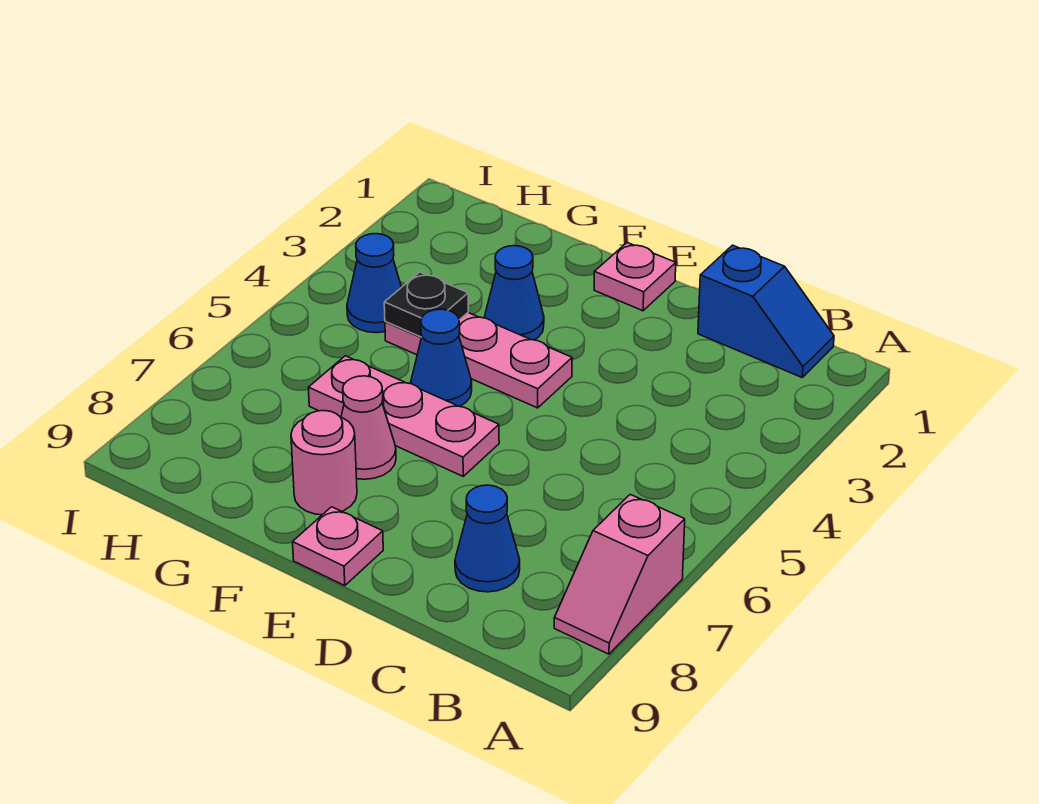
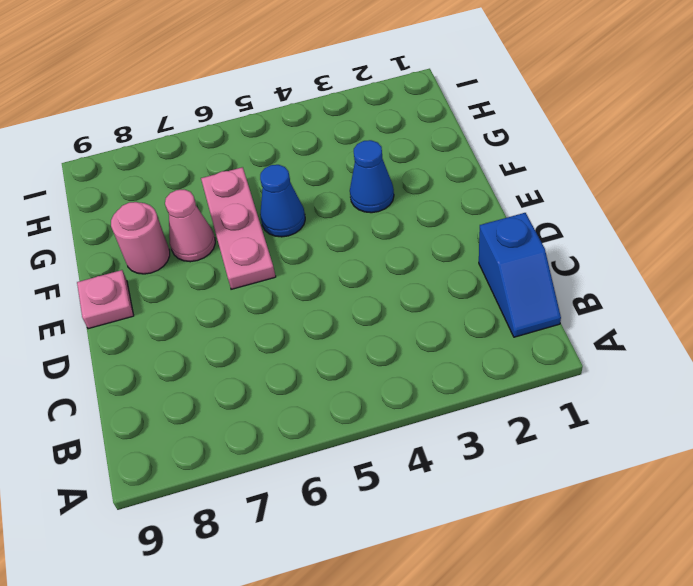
none -> pink 1x2 slope [554,494,685,654]
none -> blue 1x1 cone [455,485,520,592]
none -> pink 1x1 plate [594,243,676,311]

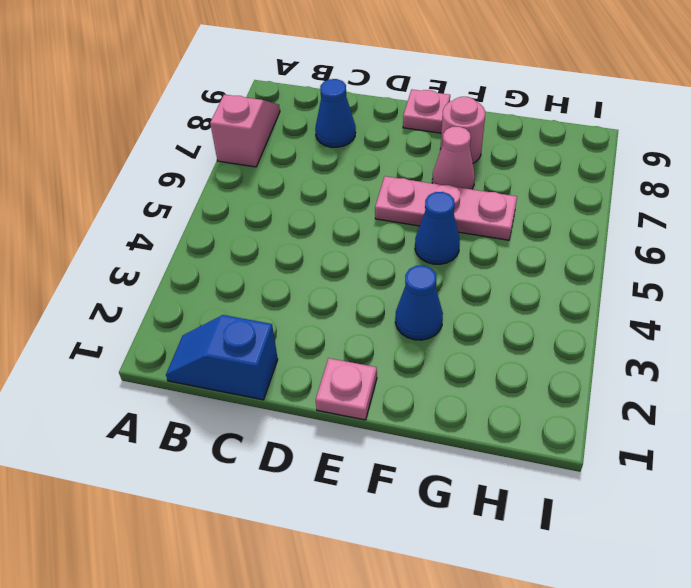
none -> pink 1x3 plate [385,313,572,408]
none -> blue 1x1 cone [347,234,401,333]
none -> black 1x1 plate [384,272,468,337]

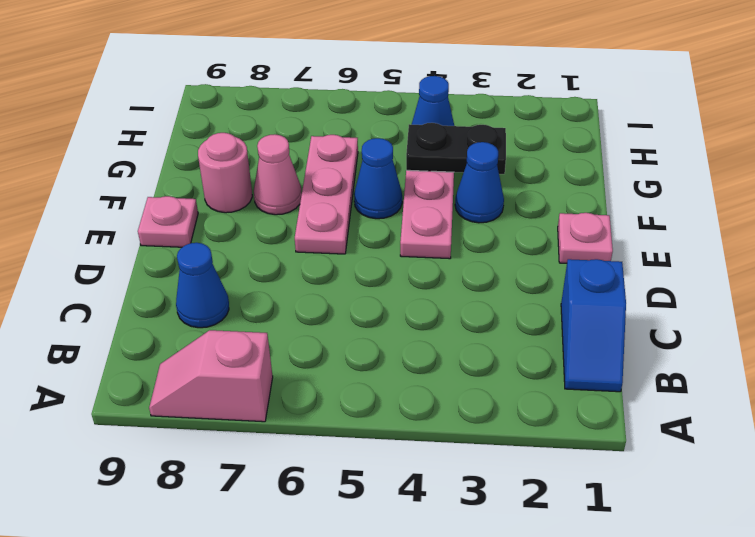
black 1x2 plate [406,123,506,174] -> black 1x1 plate [384,272,468,337]

